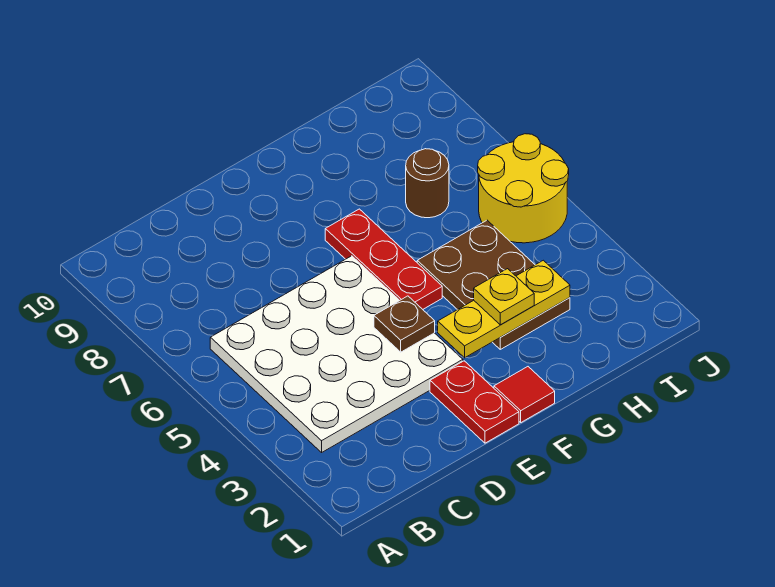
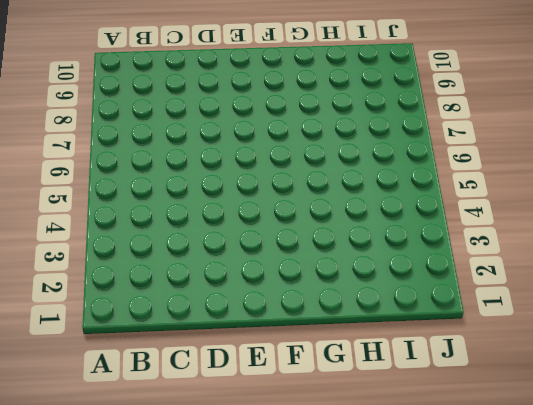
none -> white 4x4 plate [210,256,463,452]
none -> red 1x2 plate [430,361,519,443]

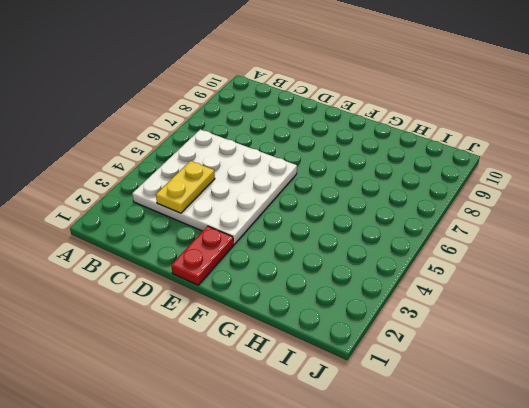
yellow 1x2 plate [156,161,215,213] -> none
none -> red 1x1 tile [494,367,555,422]
none -> red 1x3 plate [325,209,442,309]

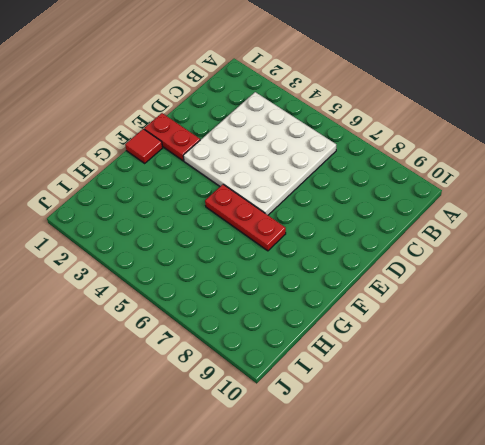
none -> brown 2x3 plate [417,220,570,349]
none -> brown 1x1 round brick [406,149,449,218]

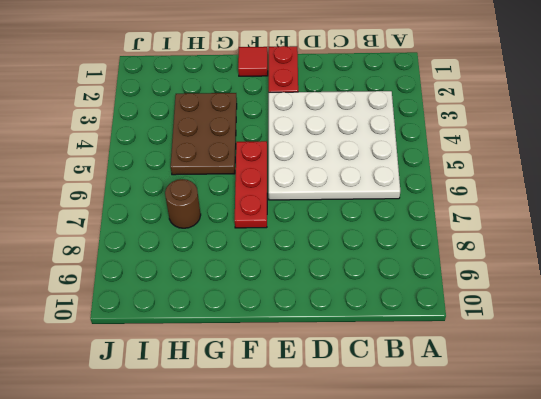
none -> yellow 2x2 round brick [478,134,569,243]
none -> brown 1x1 plate [374,296,435,352]

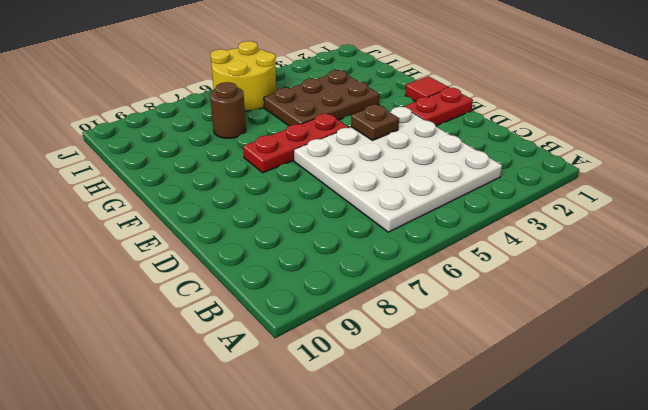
none -> yellow 1x3 plate [438,260,570,358]
none -> yellow 1x1 plate [474,269,534,325]

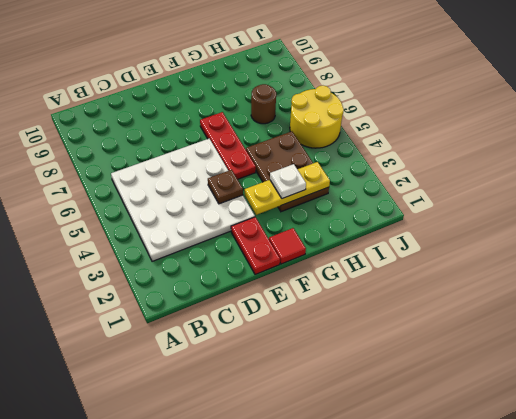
white 1x1 plate [270,164,306,199] -> yellow 1x1 plate [474,269,534,325]

